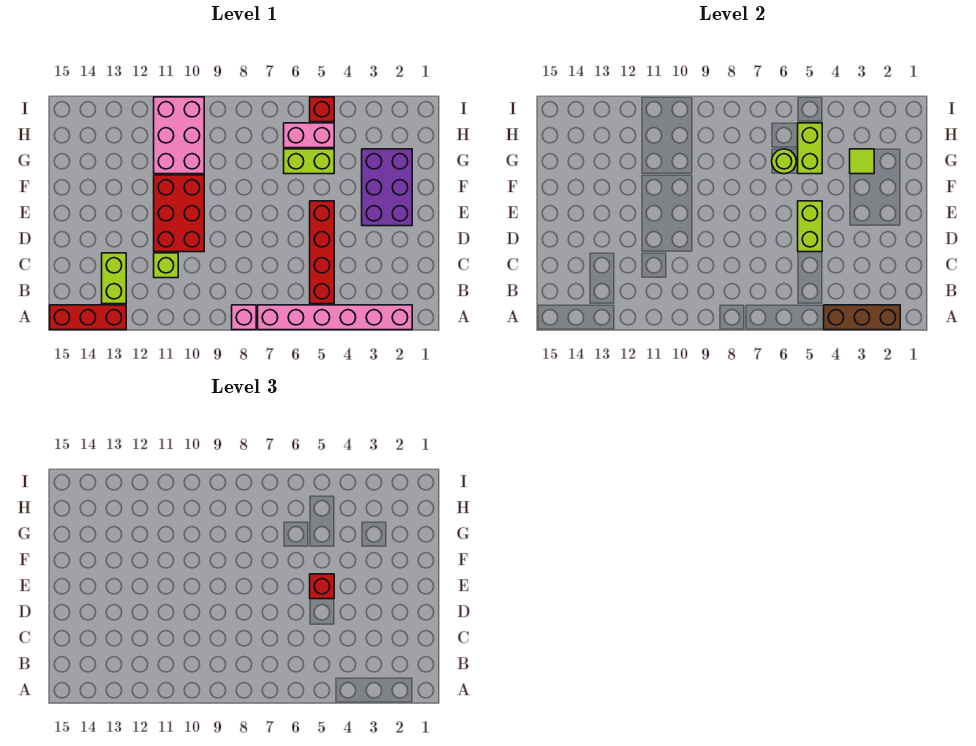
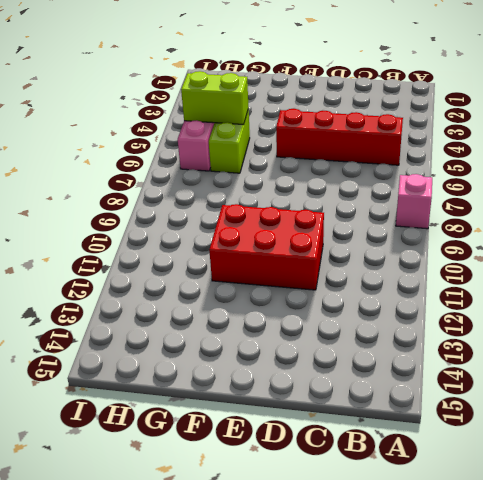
none -> pink 1x6 brick [258,305,412,330]
none -> red 1x3 brick [50,305,126,330]
none -> lime 1x2 brick [102,253,126,304]

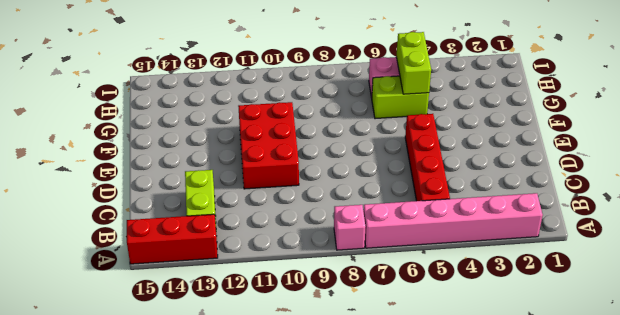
none -> lime 1x1 brick [154,253,178,278]
none -> purple 2x3 brick [362,149,412,226]
none -> pink 2x3 brick [154,97,204,174]

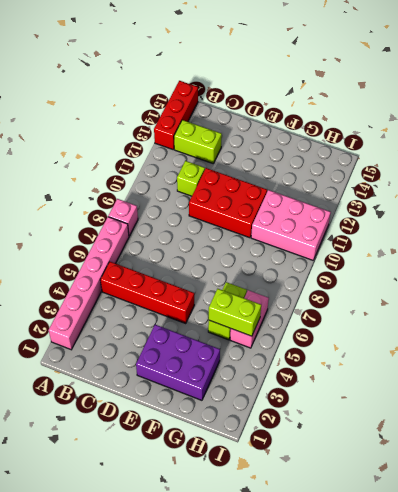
none -> red 1x1 brick [310,97,334,122]
none -> brown 1x3 brick [824,305,900,330]
none -> lime 1x2 brick [798,201,822,252]

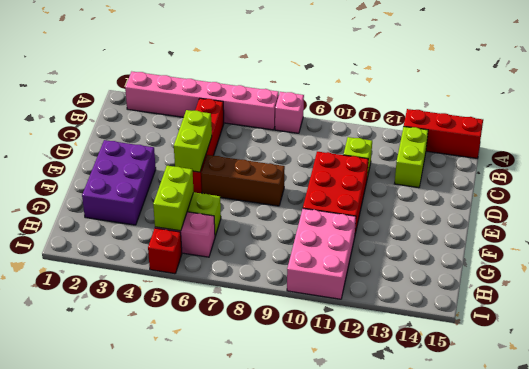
brown 1x3 brick [201,155,285,206] -> brown 1x3 brick moved to [824,305,900,330]
none -> lime 1x1 tile [850,149,874,174]
none -> lime 1x1 round brick [772,149,796,174]
none -> red 1x1 brick [310,574,334,599]

